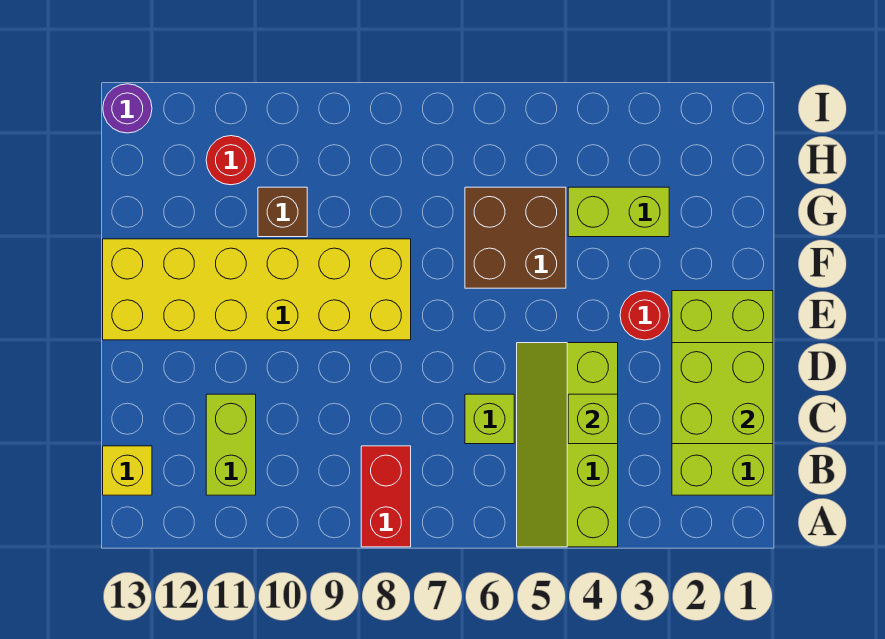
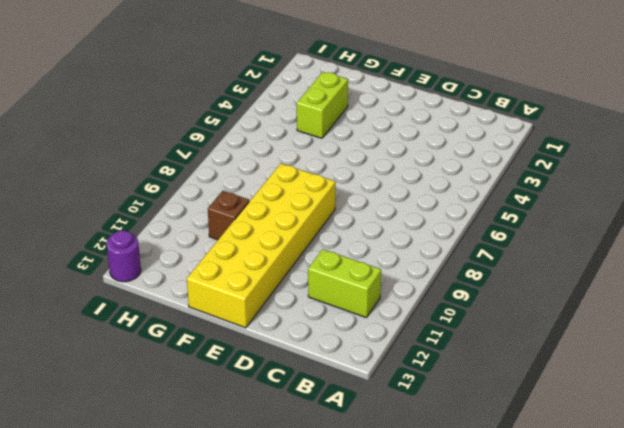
none -> lime 2x4 slope [517,343,618,547]
none -> red 1x2 brick [361,446,411,547]
none -> lime 2x4 brick [672,291,773,495]

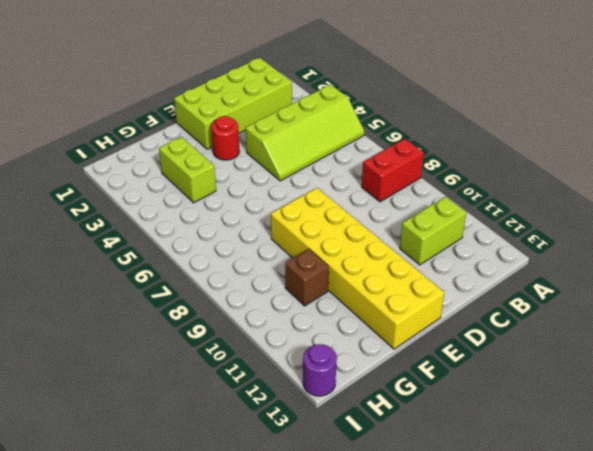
none -> yellow 1x1 brick [103,446,152,495]
none -> lime 1x1 brick [465,394,514,444]
none -> brown 2x2 brick [465,187,566,288]

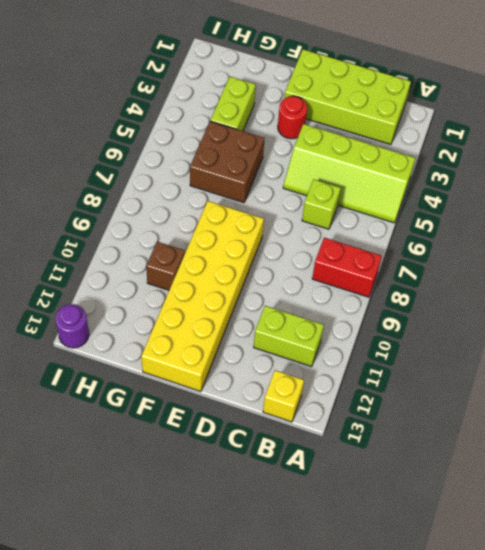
none -> red 1x1 round brick [206,136,255,185]
none -> lime 2x2 brick [672,343,773,444]
none -> lime 1x1 brick [568,394,618,444]

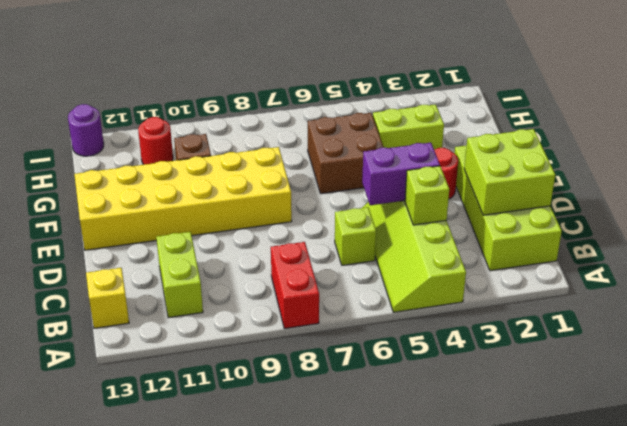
purple 1x2 brick [362,143,440,205] -> none

